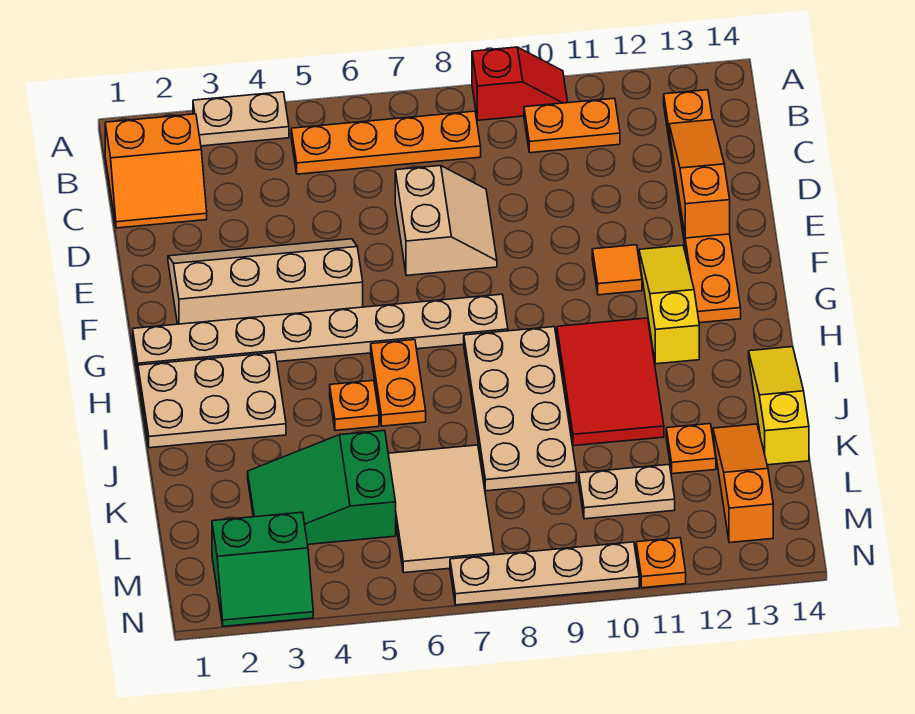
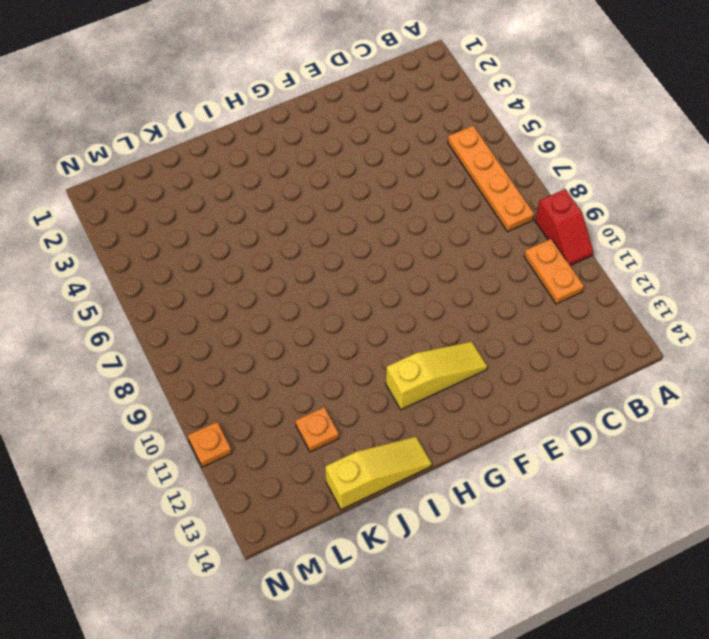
none -> tan 1x2 plate [193,92,289,146]
none -> orange 2x2 slope [105,114,207,228]
none -> orange 1x6 plate [664,90,741,323]

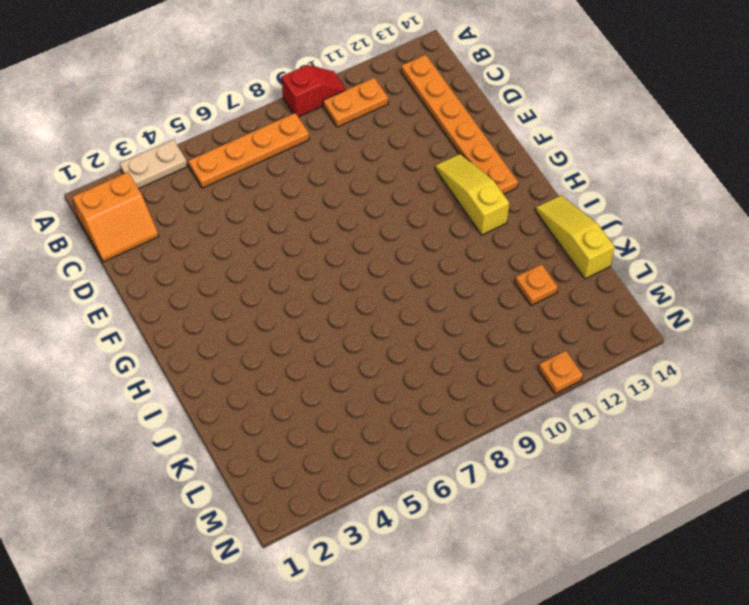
none -> tan 2x2 slope [395,166,497,275]
none -> tan 2x4 slope [168,239,363,324]
none -> orange 1x1 tile [592,245,642,295]

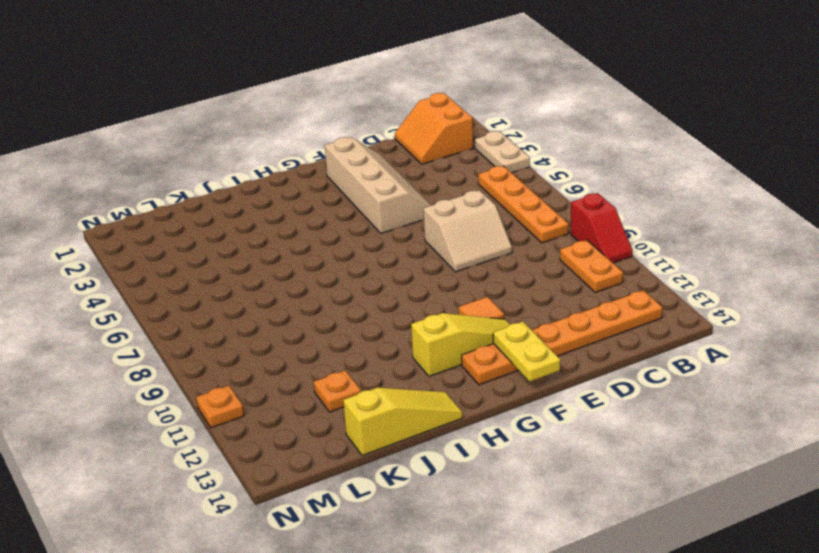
yellow 1x2 plate [493,322,560,381] -> none
none -> tan 1x8 plate [133,294,508,372]
none -> tan 2x3 plate [138,352,286,448]
none -> orange 1x2 plate [371,340,426,426]

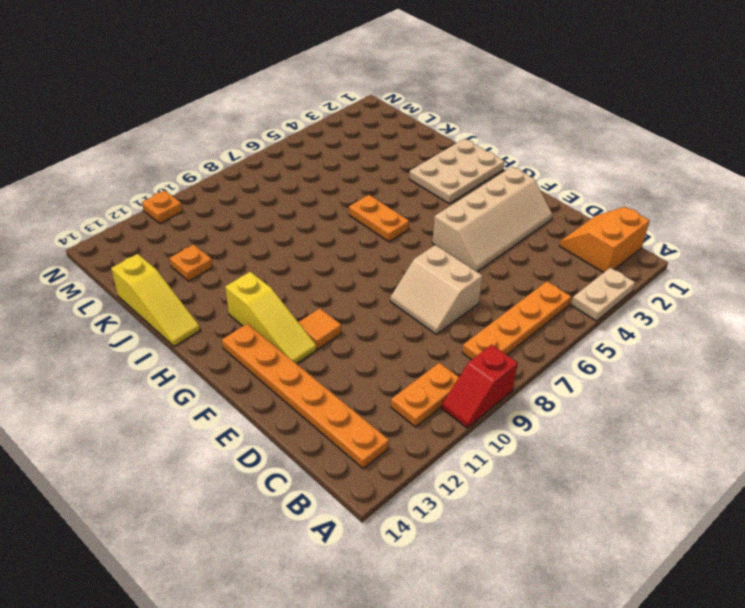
none -> tan 1x8 plate [133,294,508,372]
none -> tan 2x4 plate [464,327,576,491]
none -> red 2x3 tile [557,318,664,446]

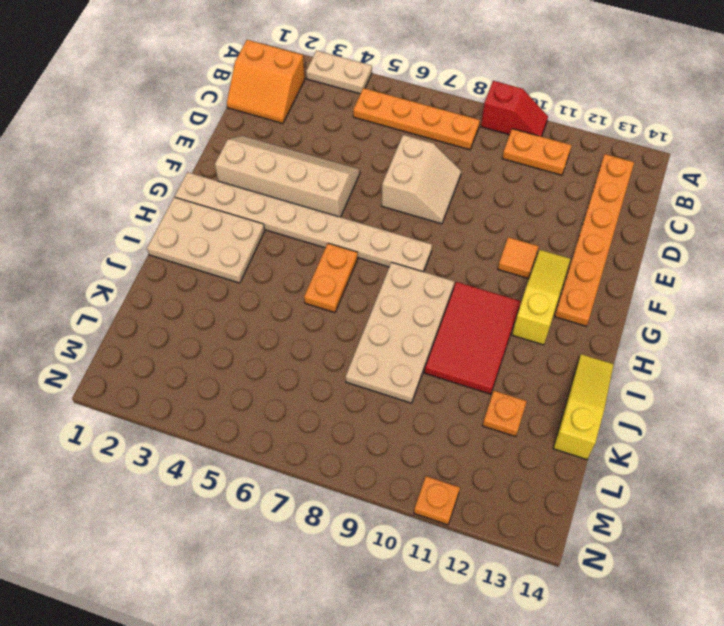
none -> orange 1x1 plate [330,380,379,431]
none -> green 2x3 slope [248,431,396,544]
none -> tan 2x3 tile [388,445,494,573]

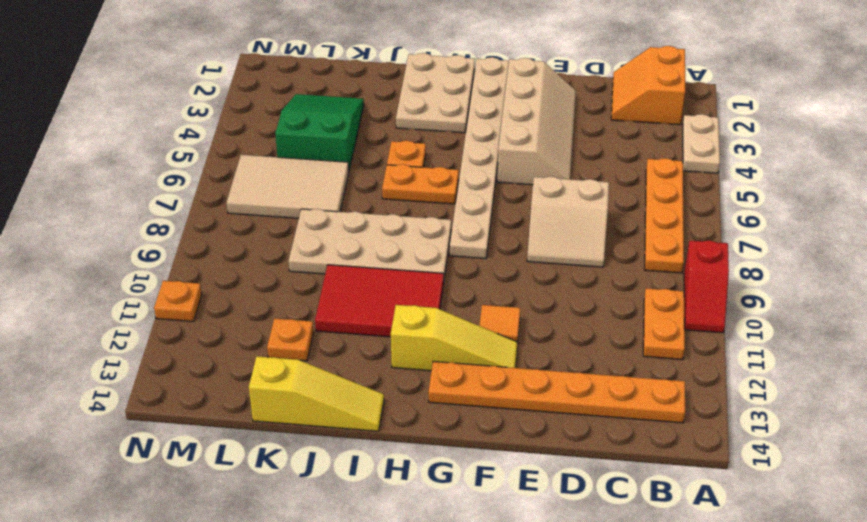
none -> orange 1x3 slope [713,424,773,543]
none -> tan 1x2 plate [579,465,675,519]
none -> green 2x2 slope [212,512,313,626]

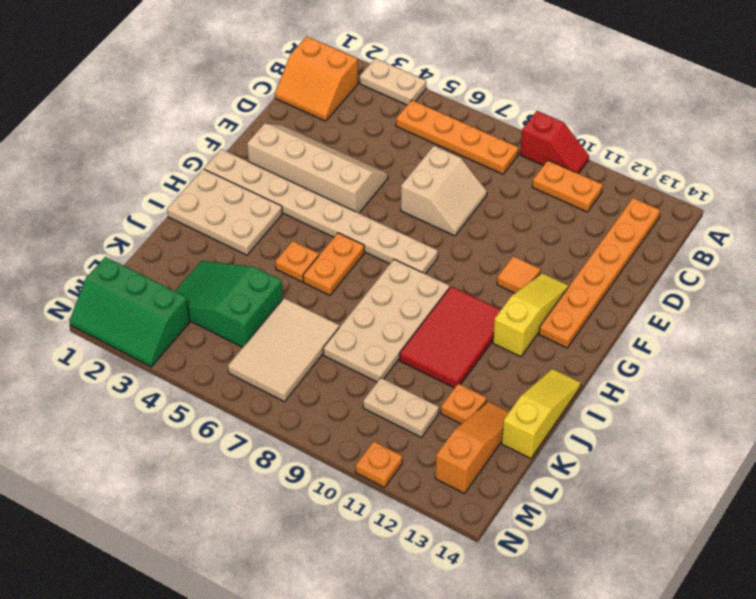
green 2x3 slope [69,257,190,367] -> green 2x2 slope [212,512,313,626]
none -> tan 1x4 plate [450,542,639,605]
none -> orange 1x3 slope [669,120,730,238]

